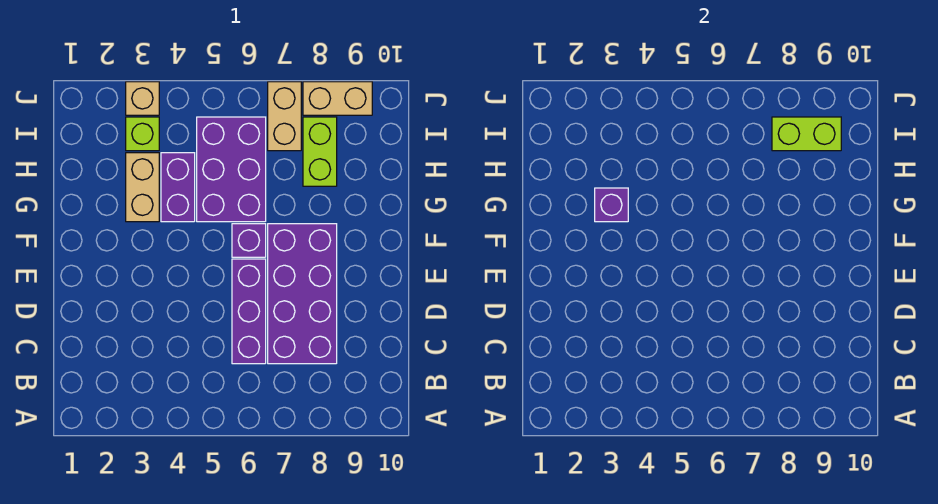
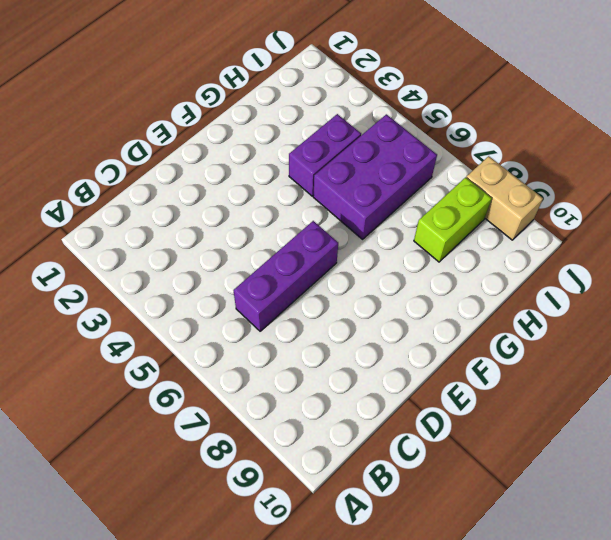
none -> purple 2x4 brick [268,224,337,364]
none -> purple 1x1 brick [232,224,266,257]
none -> tan 1x2 brick [126,153,159,222]

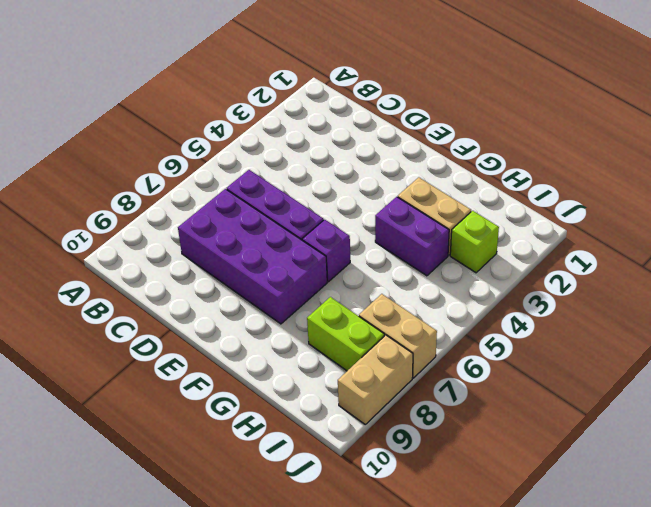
none -> purple 2x3 brick [197,117,266,222]
none -> tan 1x1 brick [126,82,159,115]
none -> purple 1x1 brick [595,188,628,222]

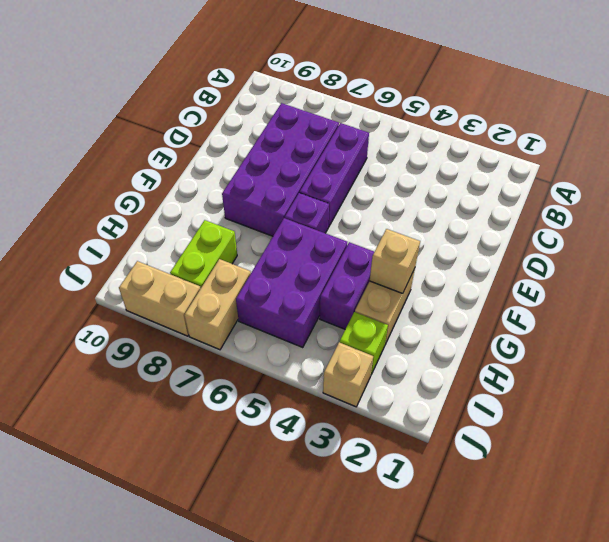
tan 1x1 brick [370,229,420,294] -> purple 1x1 brick [595,188,628,222]
none -> lime 1x2 brick [772,117,841,151]

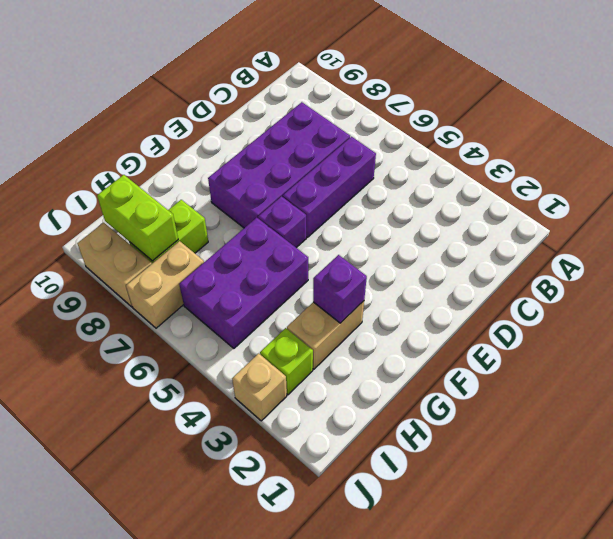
none -> purple 1x2 brick [161,153,195,222]

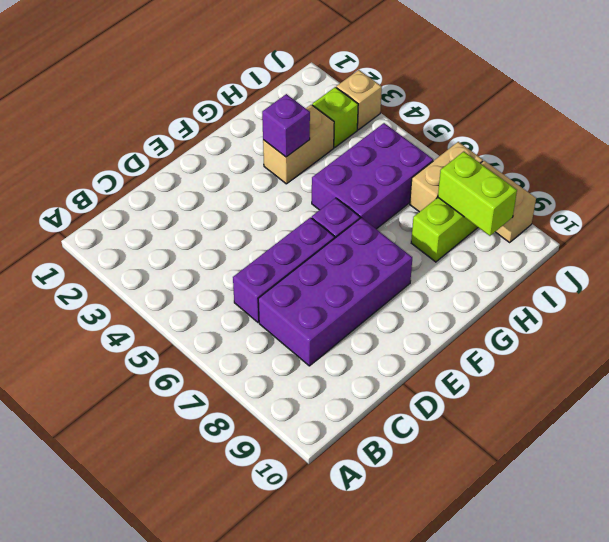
none -> purple 1x2 brick [161,153,195,222]

